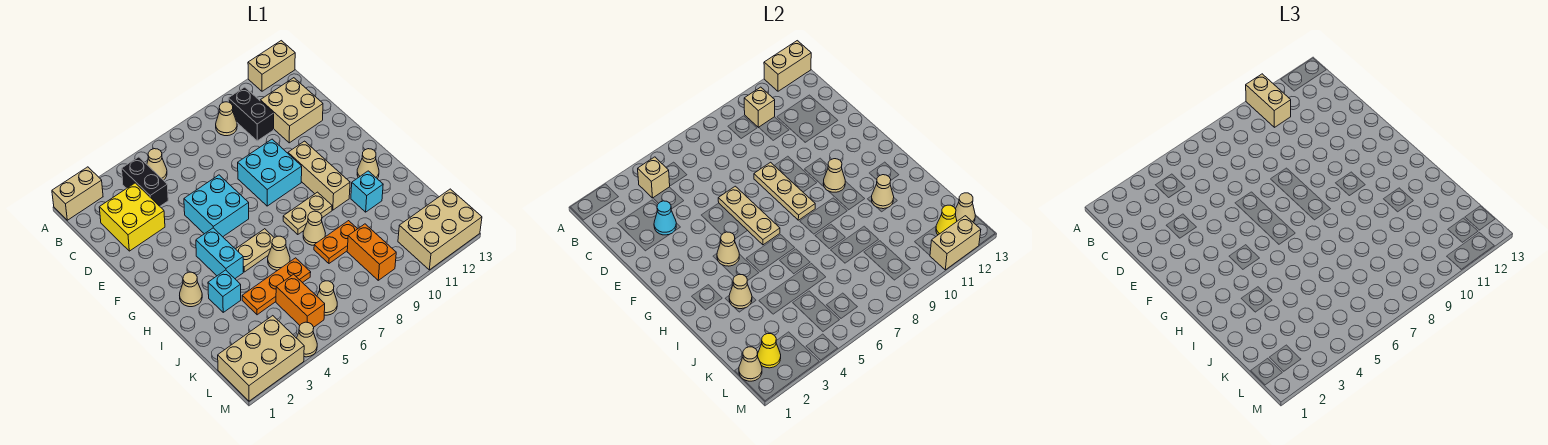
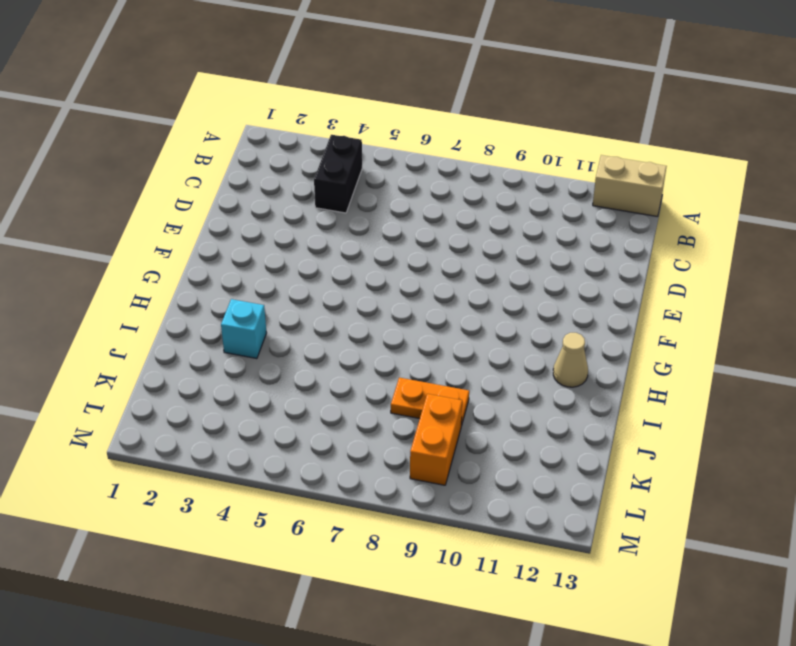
none -> tan 1x2 brick [52,167,103,220]
none -> tan 1x1 cone [147,149,167,180]
none -> tan 1x1 cone [216,102,237,136]
none -> black 1x2 brick [228,87,274,141]

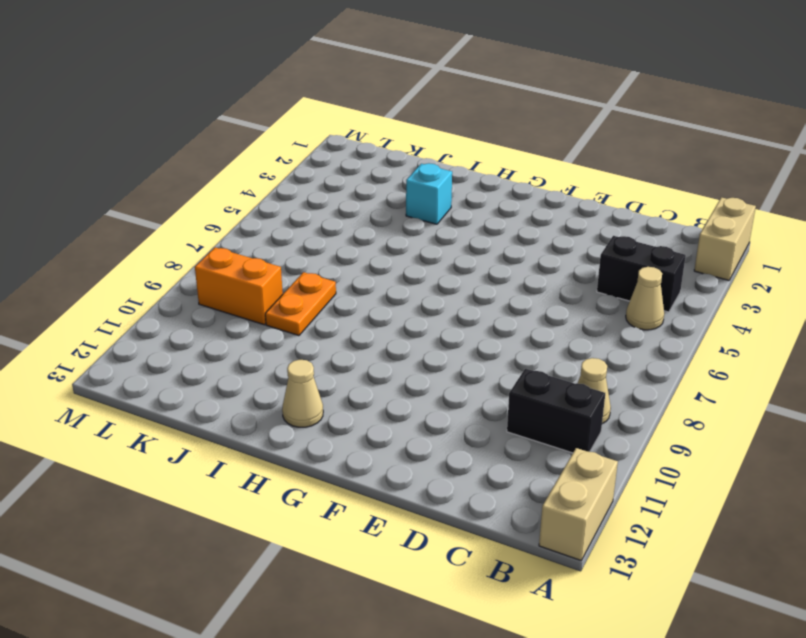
none -> yellow 2x2 brick [99,183,165,251]
none -> tan 2x2 brick [260,78,323,143]
none -> cyan 2x2 brick [184,175,249,237]
none -> cyan 2x2 brick [238,139,302,206]

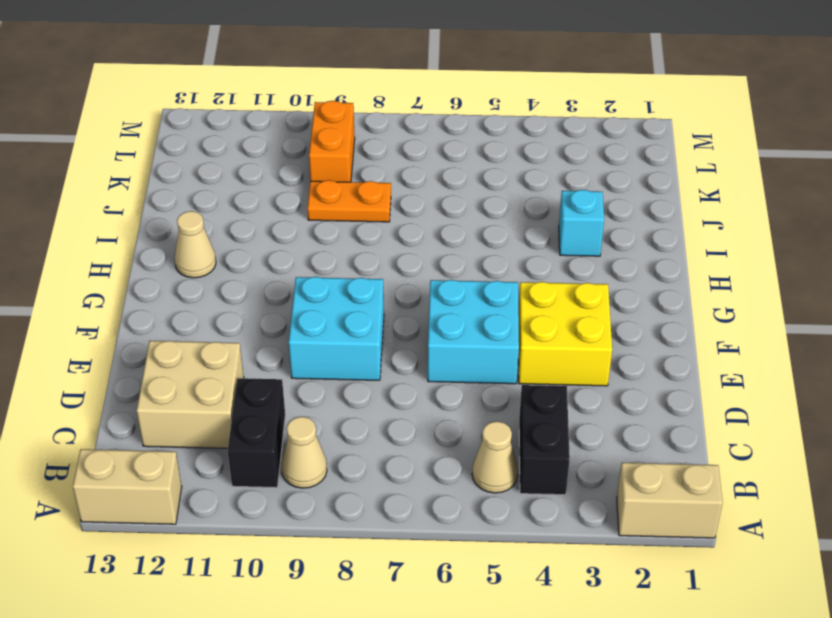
yellow 2x2 brick [518,282,612,386] -> yellow 2x2 brick moved to [99,183,165,251]
none -> tan 1x3 brick [288,141,350,210]
none -> cyan 1x2 brick [196,228,243,278]
none -> tan 1x1 cone [180,272,202,307]
none -> tan 1x2 plate [236,229,274,272]

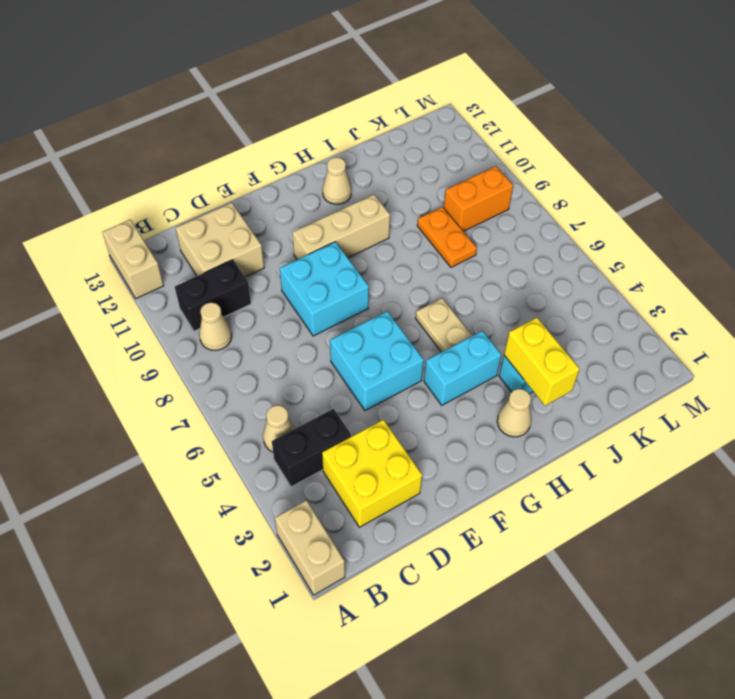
yellow 1x2 brick [504,318,580,406] -> tan 1x1 cone [729,274,752,309]
none -> tan 1x2 plate [283,192,332,235]
none -> tan 1x1 cone [268,236,290,270]
none -> tan 1x1 cone [303,211,325,245]
none -> cyan 1x1 brick [351,171,383,212]

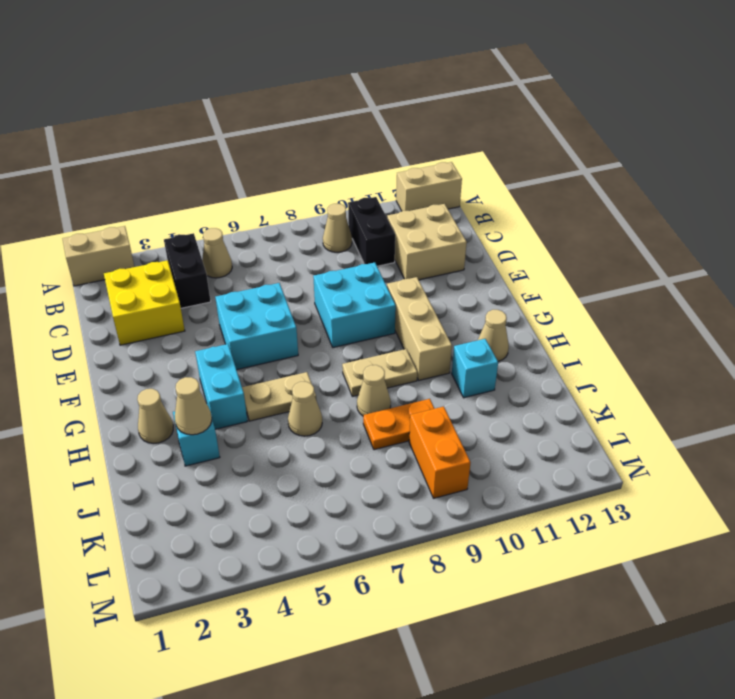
none -> orange 1x3 plate [242,258,311,315]
none -> orange 1x2 brick [276,274,325,327]
none -> tan 2x3 brick [218,316,304,401]
none -> tan 1x1 cone [317,281,337,315]

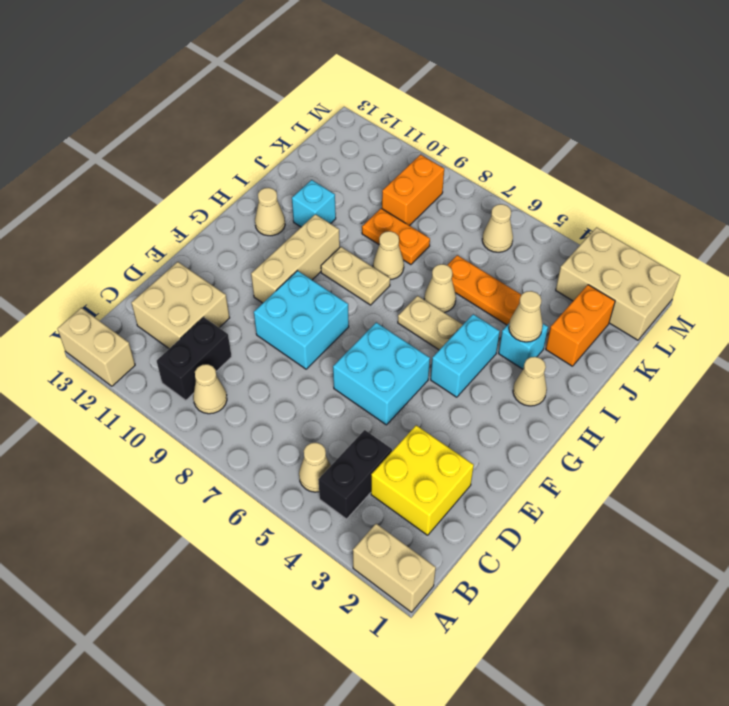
orange 1x2 brick [546,285,615,366] -> orange 1x2 brick moved to [276,274,325,327]
none -> tan 2x3 brick [398,189,482,270]
none -> tan 1x1 cone [297,322,317,357]
none -> tan 1x2 brick [764,41,811,91]
none -> tan 1x1 brick [638,157,670,198]

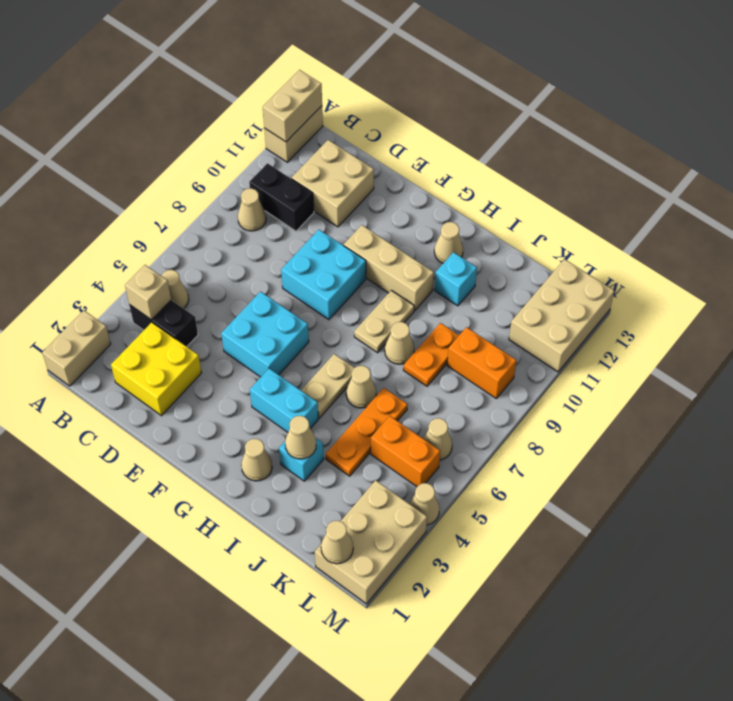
none -> tan 1x1 brick [744,87,775,127]
none -> cyan 1x1 cone [654,201,676,235]
none -> tan 1x3 plate [718,186,780,245]
none -> tan 1x3 plate [754,162,815,220]

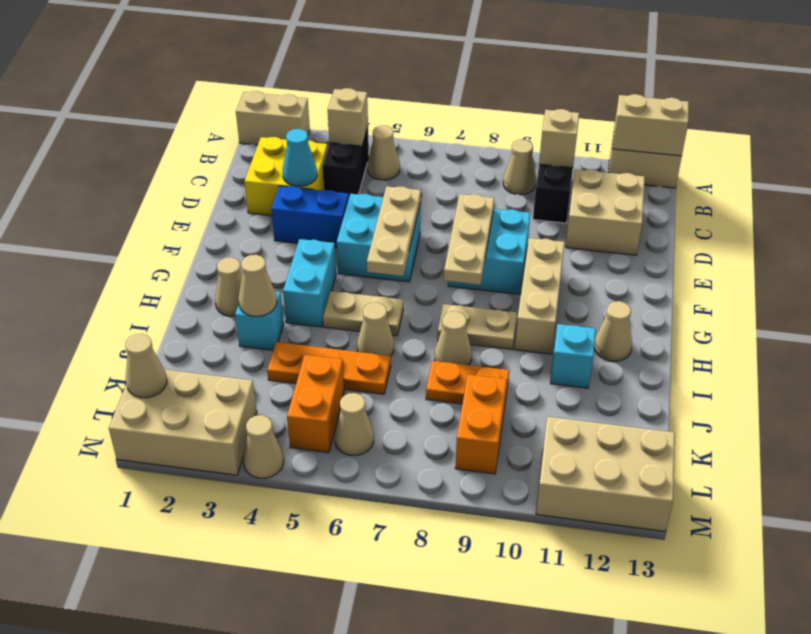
blue 1x2 brick [271,186,349,248] -> none
none -> tan 1x1 cone [717,232,739,266]
none -> tan 1x1 cone [823,159,845,192]
none -> tan 1x1 cone [871,175,894,209]
none -> yellow 1x1 cone [757,334,781,368]

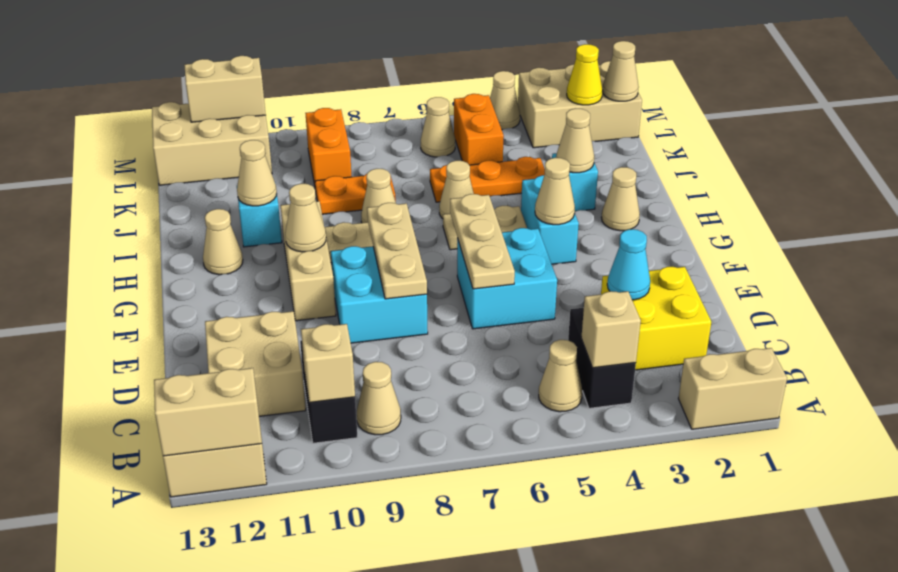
none -> yellow 1x1 cone [936,205,957,235]
none -> tan 1x1 cone [956,193,975,223]
none -> tan 1x2 brick [1246,74,1291,127]

